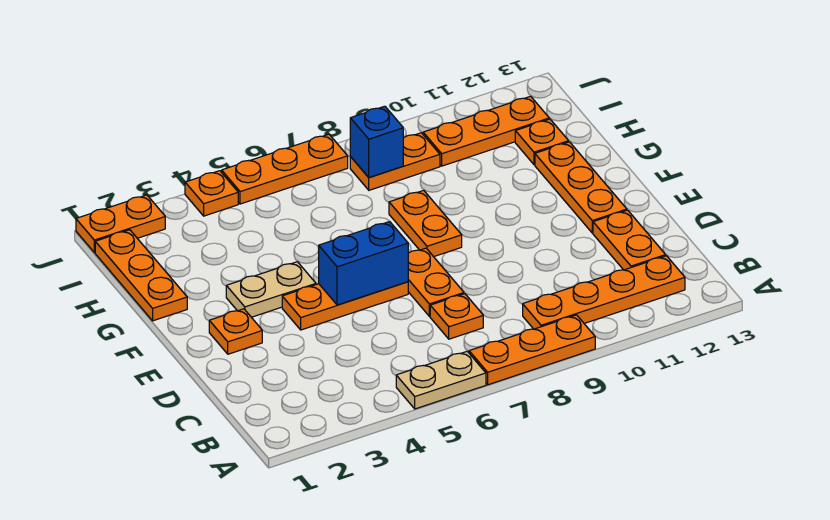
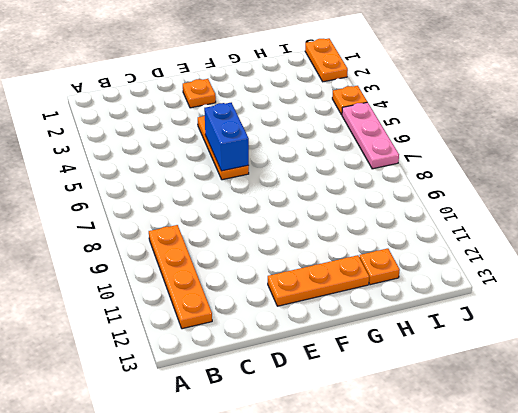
pink 1x3 plate [342,102,399,169] -> orange 1x3 plate [222,134,348,204]
none -> tan 1x2 plate [396,351,486,409]
none -> orange 1x3 plate [469,315,595,385]
none -> orange 1x1 plate [430,294,483,339]

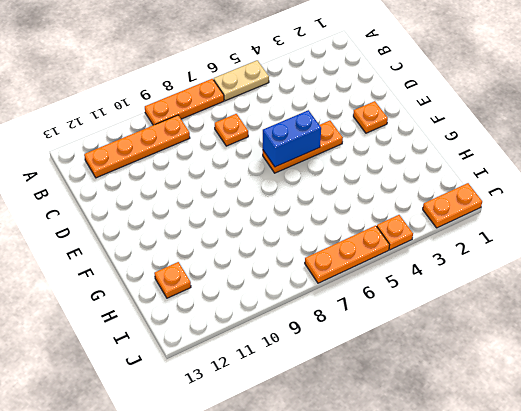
none -> orange 1x2 plate [593,210,666,270]
none -> orange 1x2 plate [408,248,464,316]
none -> orange 1x3 plate [535,142,627,233]

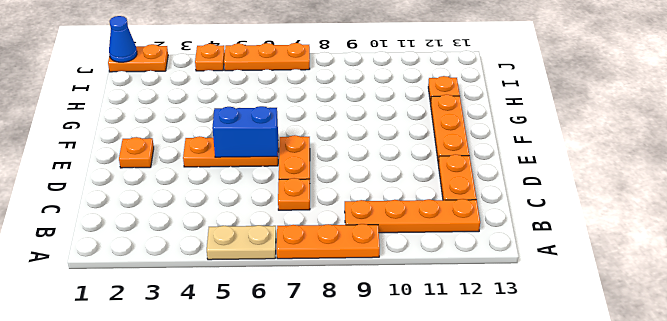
blue 1x1 cone [109,16,137,62] -> none
none -> tan 1x2 plate [226,262,316,317]
none -> orange 1x2 plate [389,190,462,257]
none -> orange 1x3 plate [95,230,187,321]

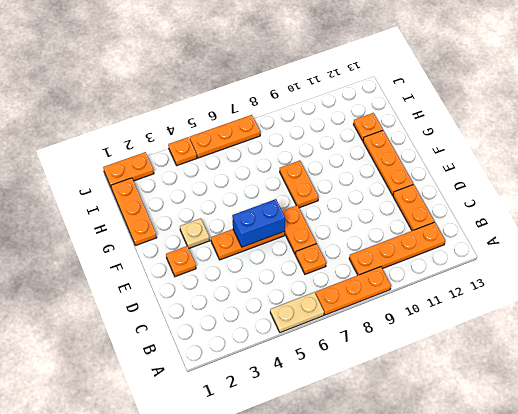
tan 1x1 plate [180,218,210,248] -> tan 1x2 plate [226,262,316,317]
none -> orange 1x2 plate [350,133,440,190]
none -> orange 1x3 plate [423,96,549,166]
none -> blue 1x1 brick [350,106,403,178]

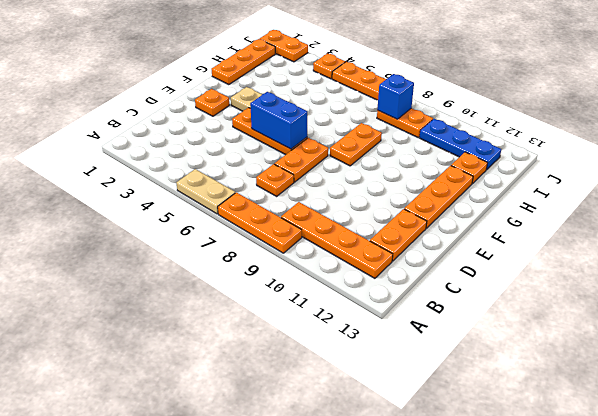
blue 1x3 plate [419,119,501,170] -> orange 1x3 plate [423,96,549,166]

